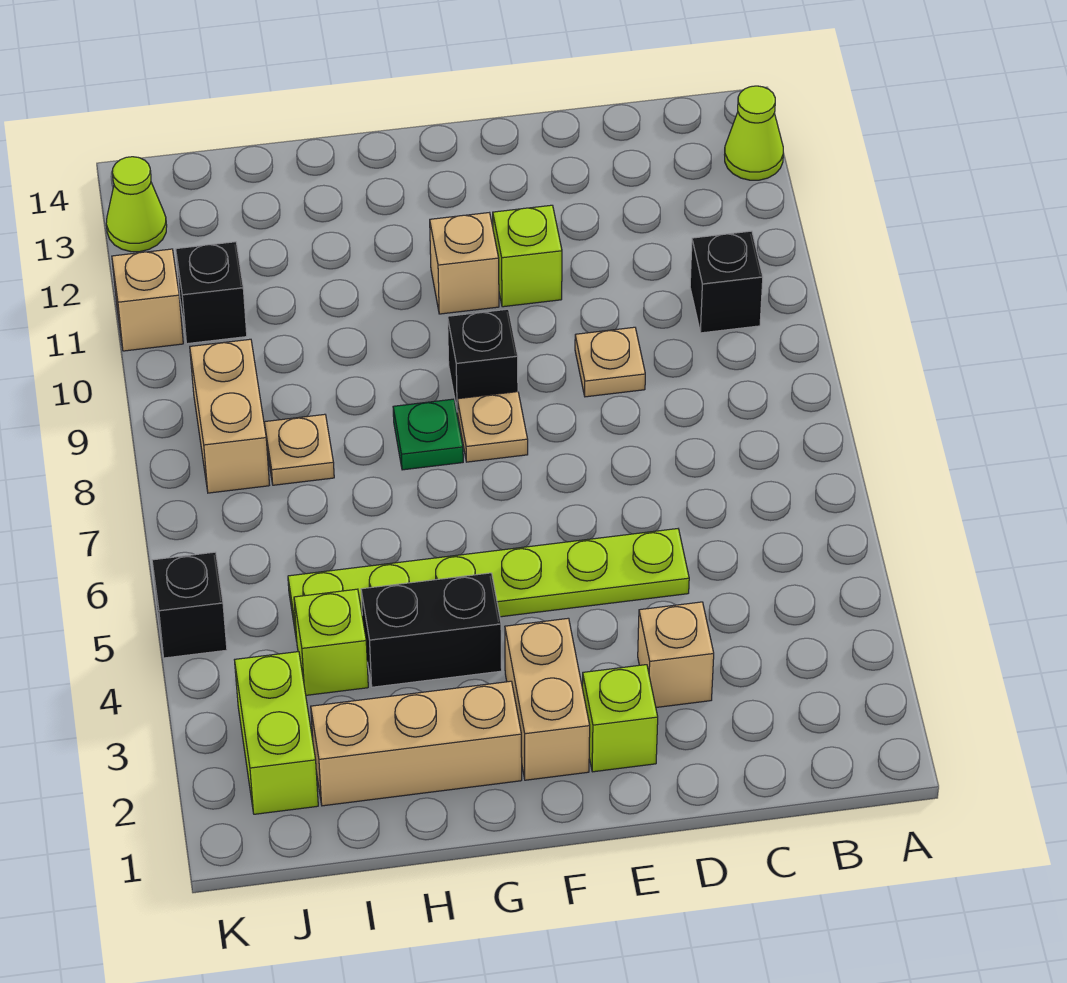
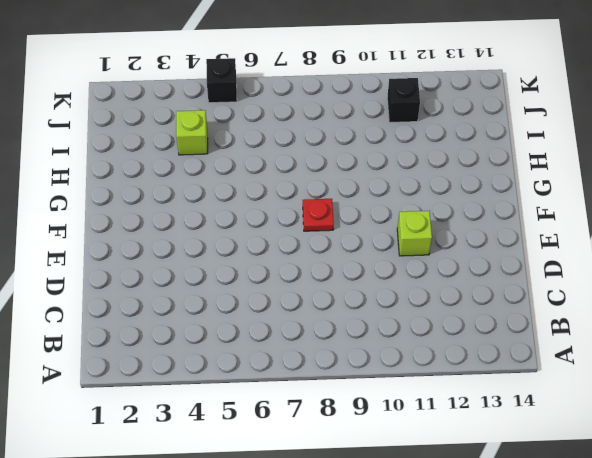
red 1x1 plate [303,199,334,231] -> tan 1x1 plate [457,392,528,462]
none -> lime 1x1 cone [725,86,783,180]
none -> black 1x1 brick [690,231,763,333]
none -> tan 1x1 brick [638,602,714,707]

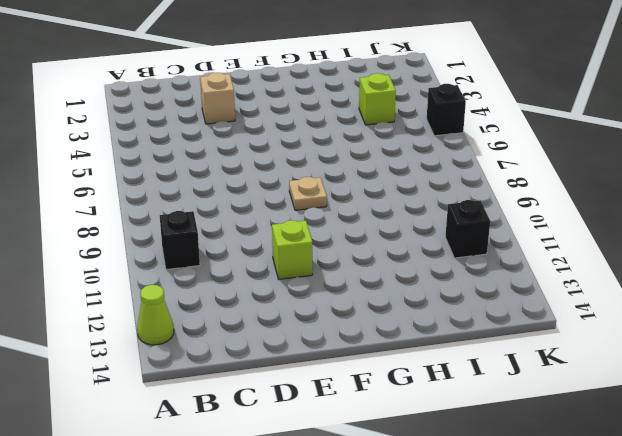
none -> lime 1x6 plate [288,529,689,640]
none -> tan 1x1 plate [575,327,645,397]
none -> lime 1x1 brick [582,665,658,772]

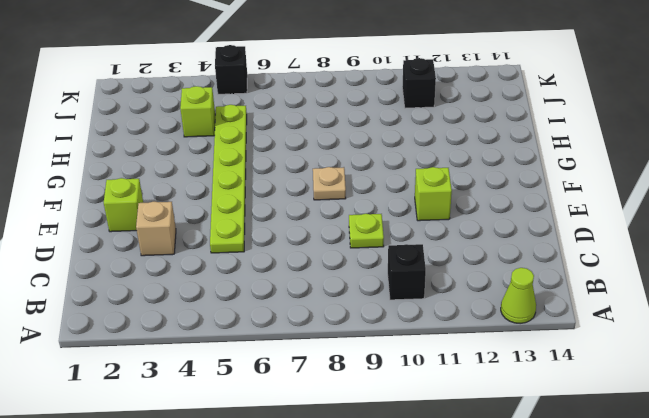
lime 1x1 plate [349,214,384,248] -> tan 1x1 plate [575,327,645,397]
none -> tan 1x2 brick [505,618,590,780]
none -> black 1x1 brick [448,309,518,412]
none -> tan 1x1 brick [430,213,499,314]

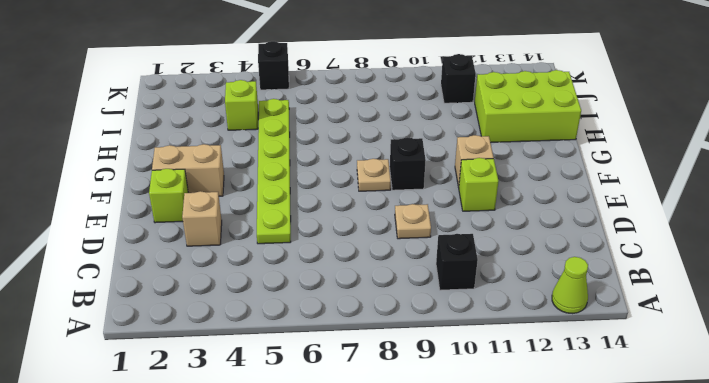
lime 2x3 brick [475,70,581,143] -> none
none -> tan 1x3 brick [311,681,522,806]
none -> black 1x2 brick [361,573,502,687]
none -> green 1x1 plate [393,399,463,470]

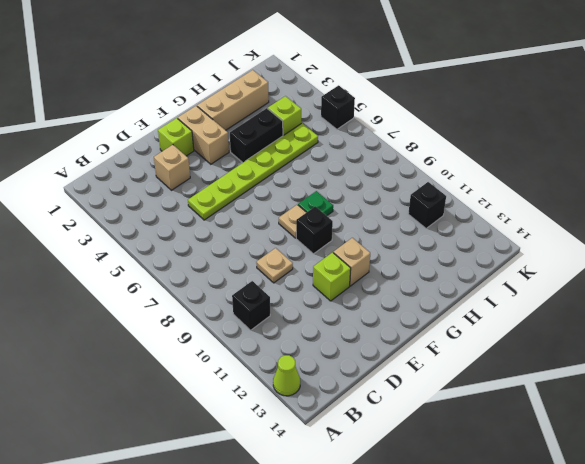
none -> tan 1x1 plate [264,414,334,485]
none -> lime 1x2 brick [235,652,318,814]
none -> tan 1x2 brick [190,339,269,493]

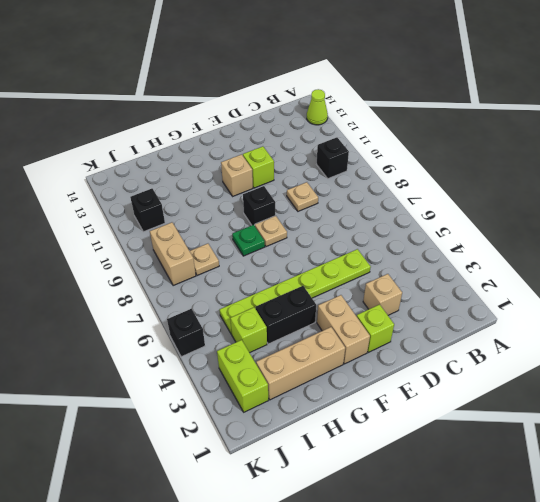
none -> tan 1x1 brick [112,249,183,351]
none -> lime 1x1 cone [106,157,167,252]

